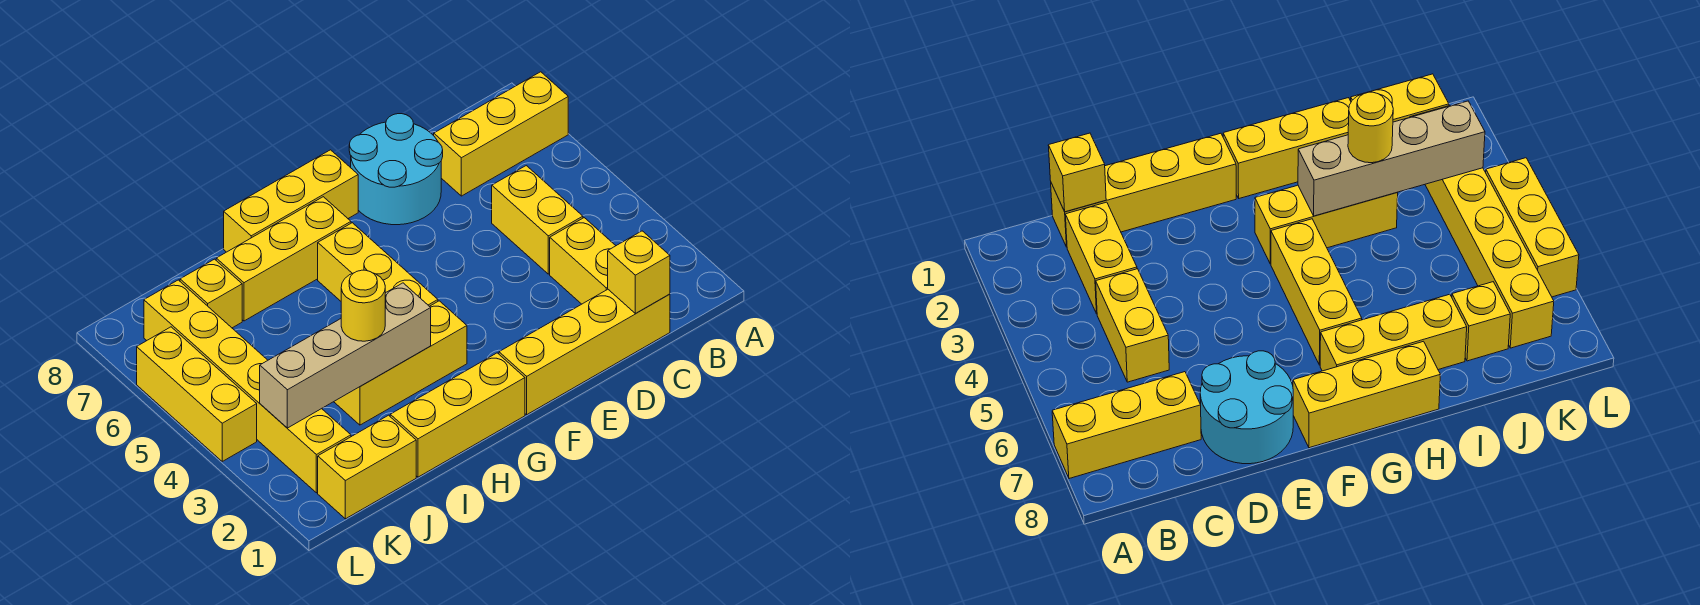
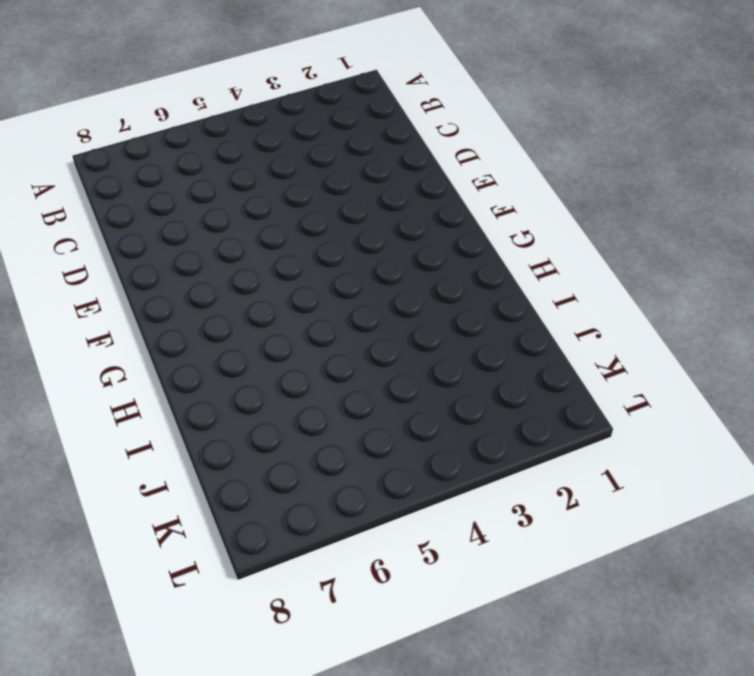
none -> yellow 1x3 brick [434,72,568,196]
none -> yellow 1x4 brick [499,289,670,414]
none -> yellow 1x2 brick [550,218,616,304]

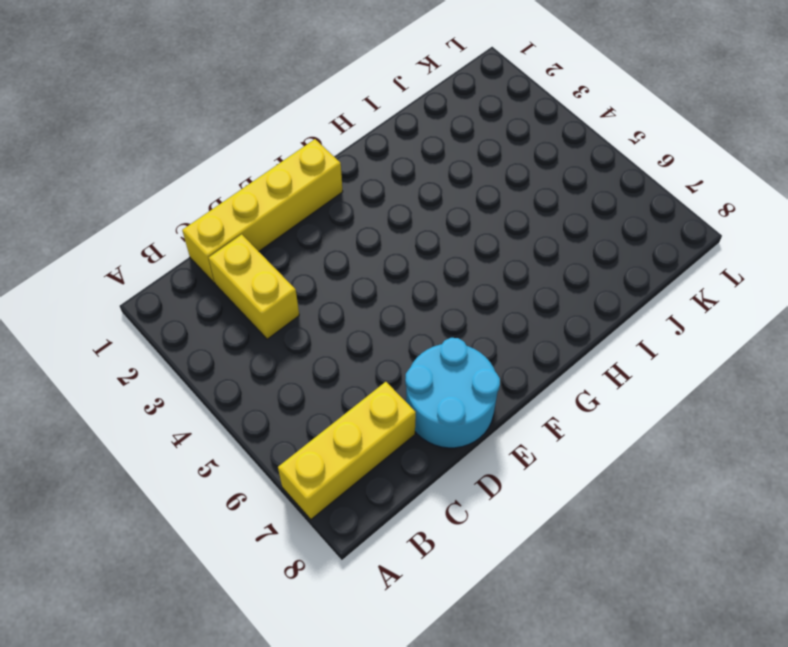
none -> yellow 1x2 brick [492,166,583,274]
none -> yellow 1x3 brick [224,150,358,252]
none -> yellow 1x3 brick [390,353,525,477]

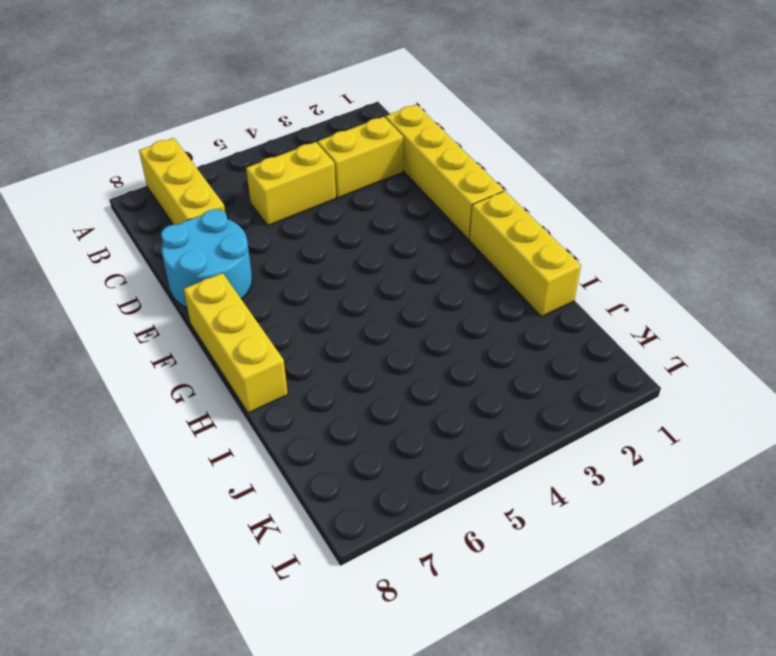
none -> yellow 1x3 brick [334,301,467,425]
none -> yellow 1x3 brick [318,223,438,306]
none -> yellow 1x3 brick [216,197,351,321]

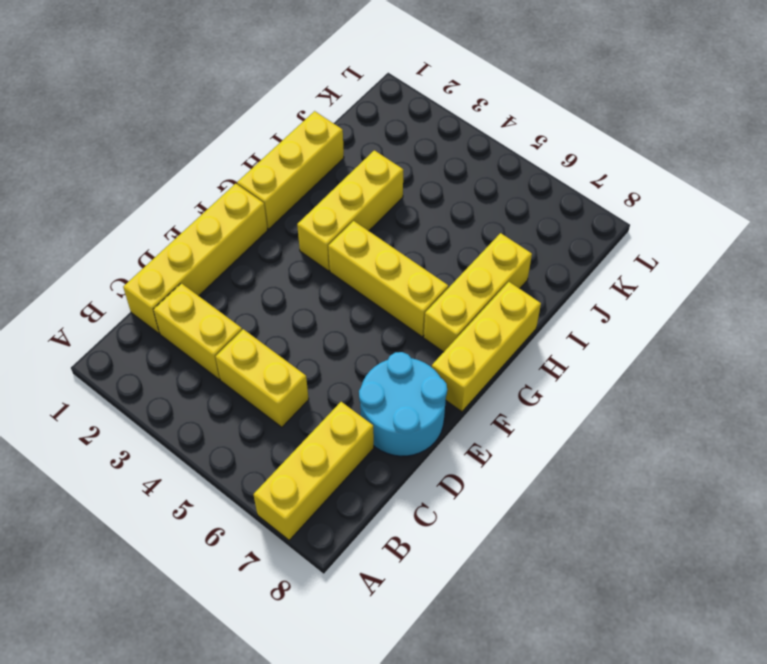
none -> yellow 1x2 brick [318,415,416,519]
none -> yellow 1x1 brick [180,259,242,328]
none -> yellow 1x6 brick [144,280,351,493]

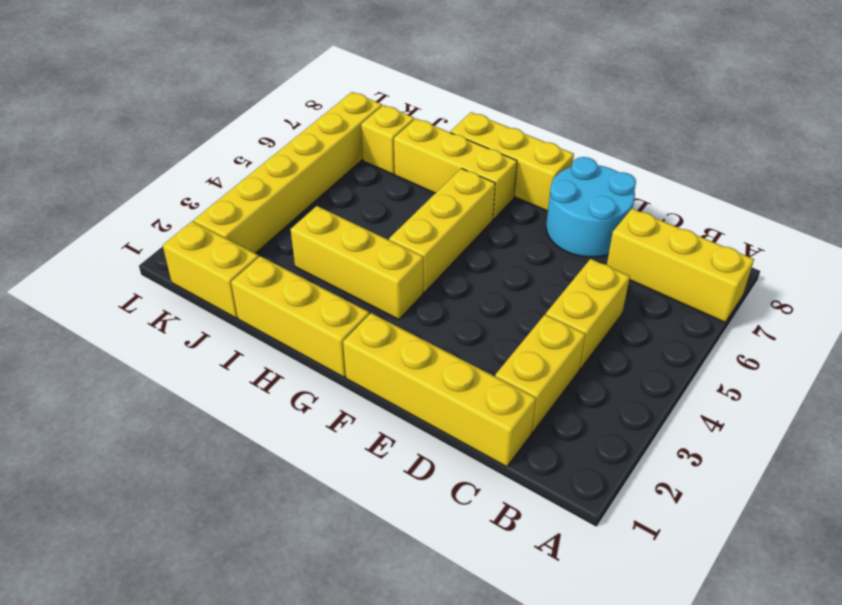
none -> yellow 1x3 brick [137,327,257,461]
none -> yellow 1x1 brick [608,231,670,313]
none -> tan 1x4 brick [260,283,431,428]

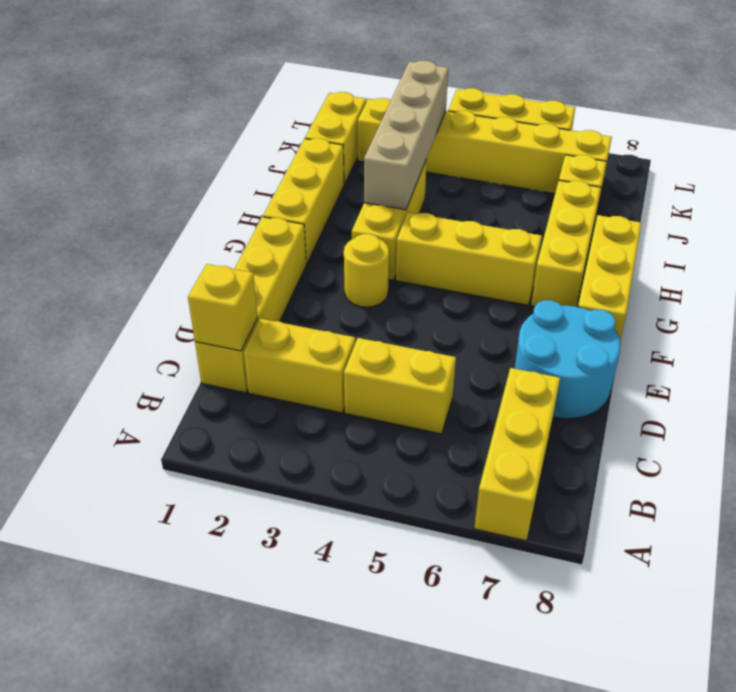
yellow 1x1 round brick [344,234,389,307] -> yellow 1x1 round brick moved to [341,270,385,341]

